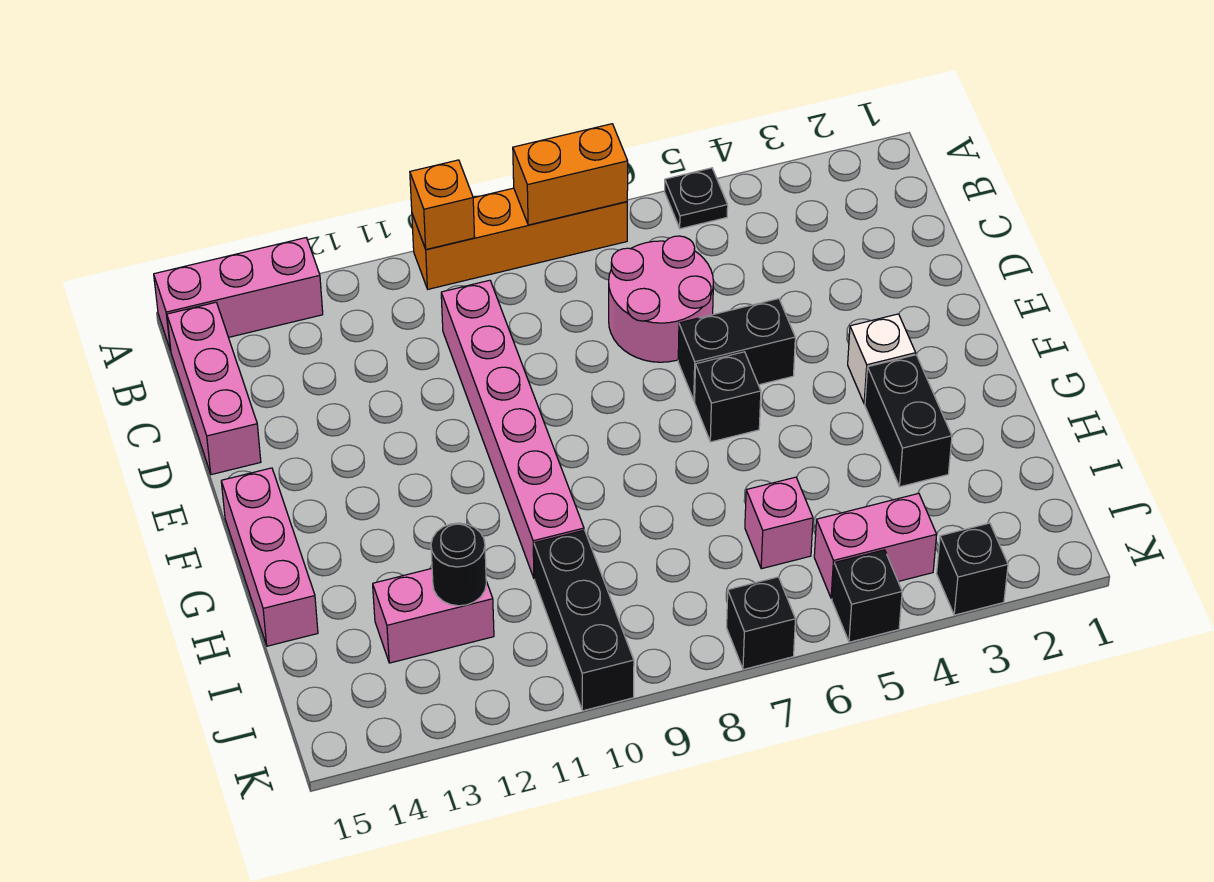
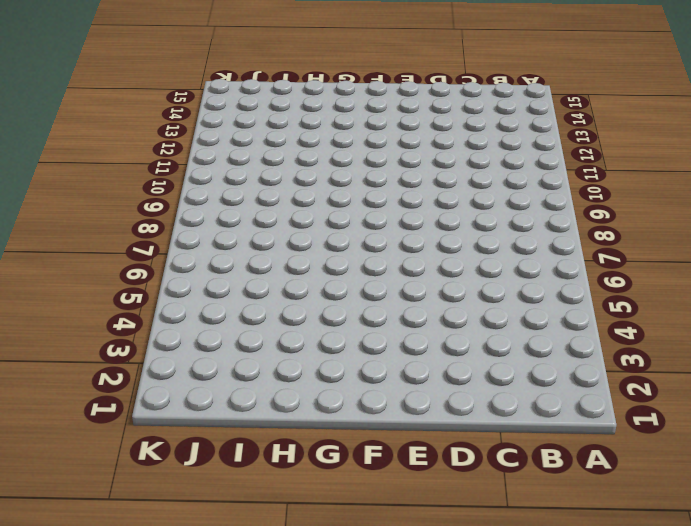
none -> black 1x1 plate [665,168,728,229]
none -> orange 1x4 brick [412,188,627,289]
none -> pink 1x3 brick [154,238,323,351]

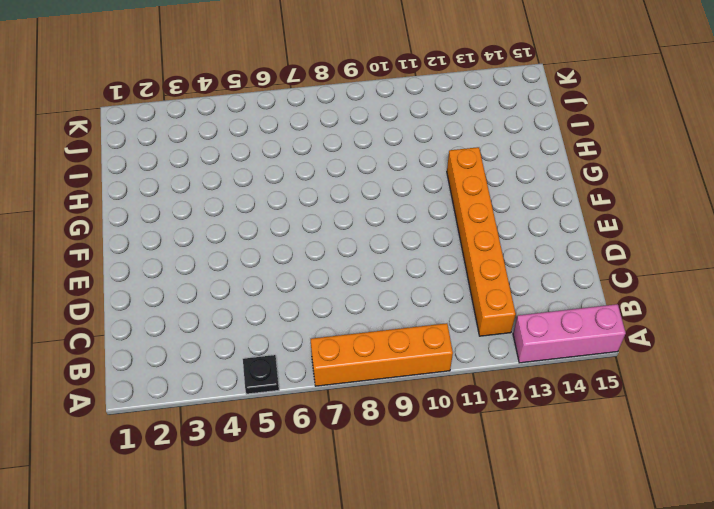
orange 1x6 brick [447,147,516,336] -> none
none -> pink 1x3 brick [167,302,261,475]
none -> pink 2x2 round brick [609,236,713,362]
none -> pink 1x6 brick [441,280,584,579]

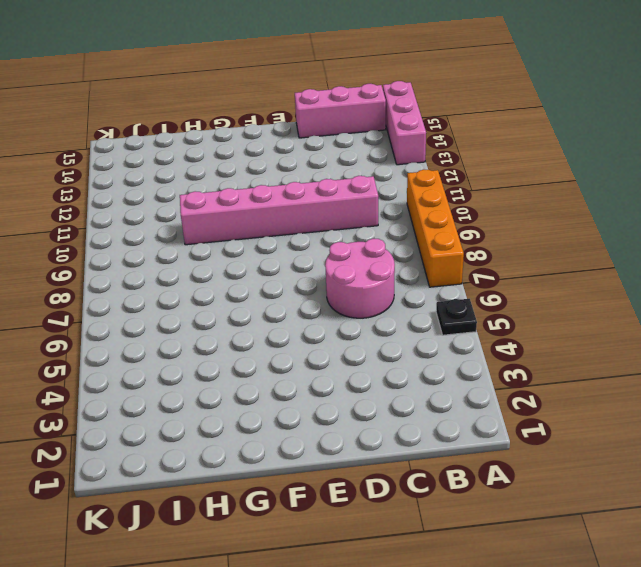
none -> black 1x2 brick [678,299,795,401]
none -> white 1x1 brick [848,314,916,404]
none -> black 1x1 brick [695,352,761,442]

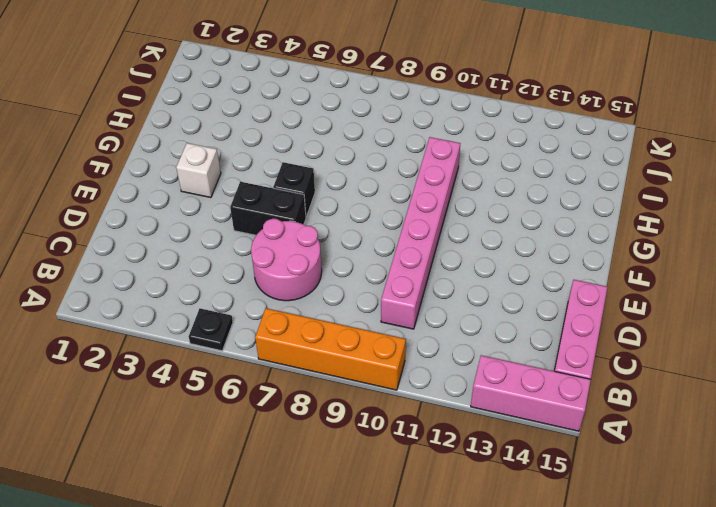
none -> pink 1x3 brick [221,468,318,646]
none -> black 1x2 brick [865,355,952,487]
none -> pink 1x1 brick [745,477,813,569]

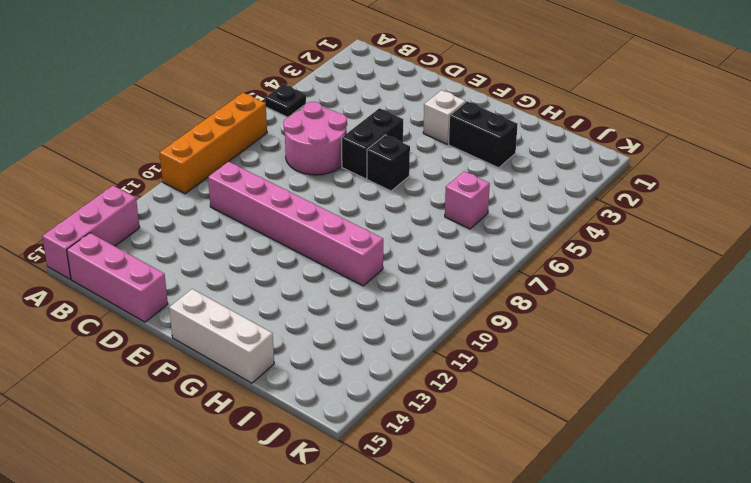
white 1x3 brick [169,289,274,383] -> pink 1x3 brick [221,468,318,646]
none -> black 1x3 brick [534,530,634,711]
none -> pink 1x2 brick [373,569,494,663]
none -> pink 1x2 brick [814,493,937,599]

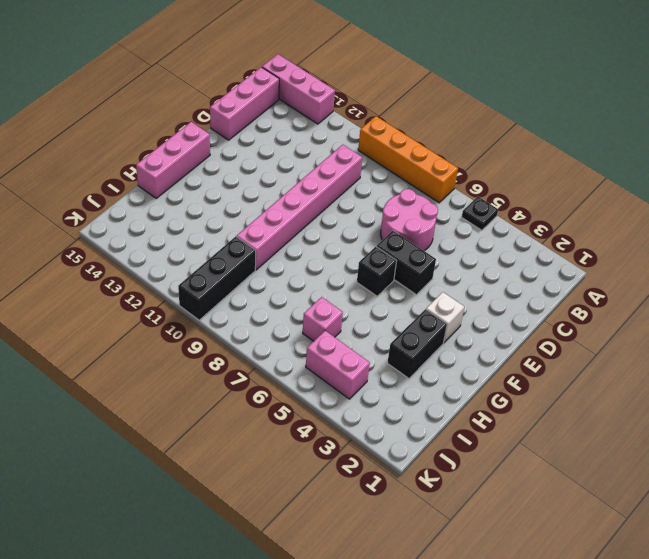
none -> pink 1x2 brick [373,569,494,663]
none -> black 1x1 brick [937,523,1008,615]
none -> black 1x1 brick [832,550,902,642]

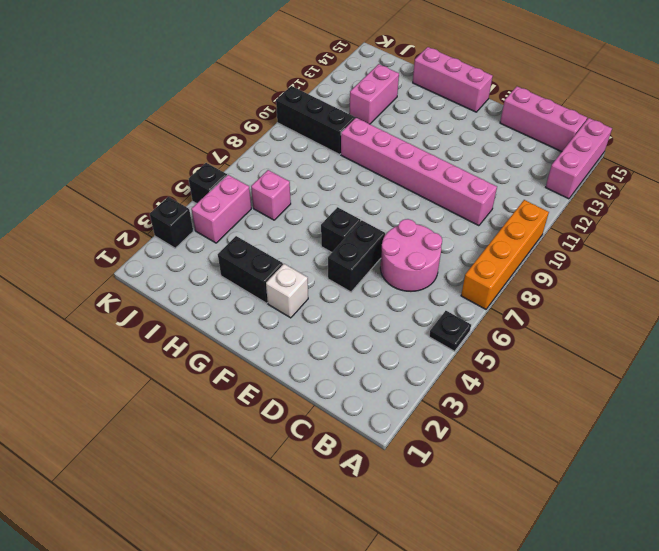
none -> black 1x1 brick [727,577,795,669]
none -> orange 1x2 brick [513,124,628,225]
none -> orange 1x1 brick [410,160,475,249]

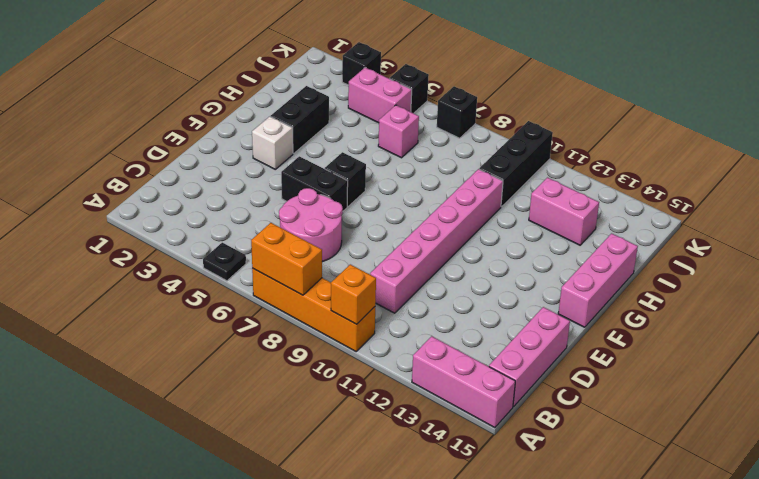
none -> black 1x1 round brick [431,523,486,606]

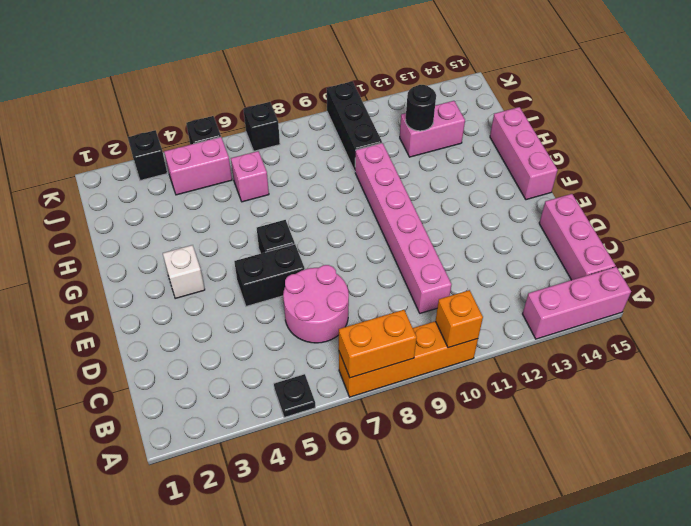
none -> black 1x2 brick [865,355,952,487]

